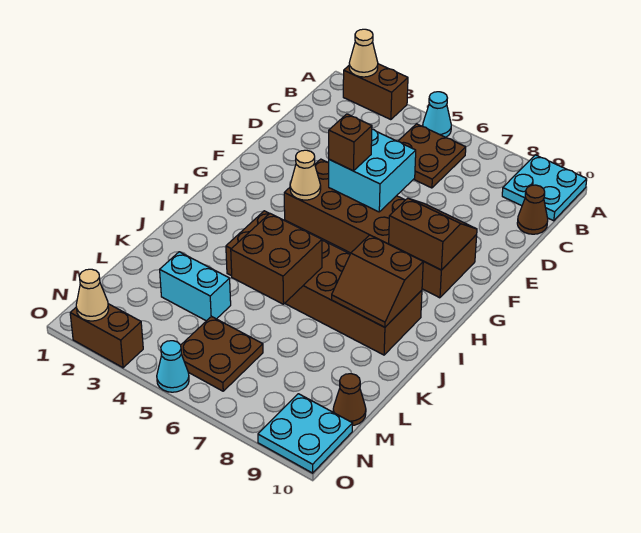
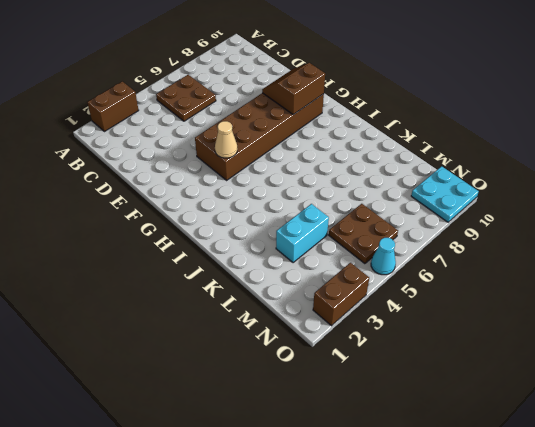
none -> cyan 1x1 cone [423,92,451,137]
none -> cyan 2x2 plate [502,155,587,221]
none -> brown 1x1 cone [517,185,548,234]

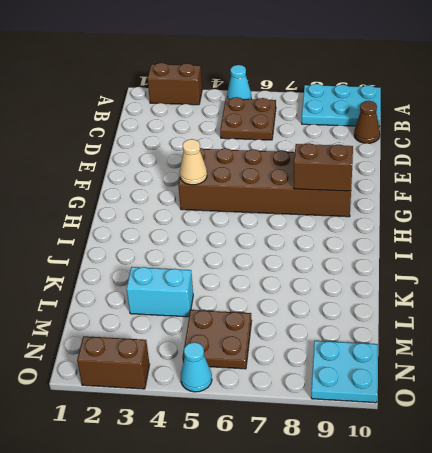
cyan 2x3 plate [302,84,381,127] -> cyan 2x2 plate [502,155,587,221]
none -> brown 2x6 brick [226,211,422,355]
none -> brown 1x1 cone [333,374,366,426]
none -> tan 1x1 cone [349,29,378,77]

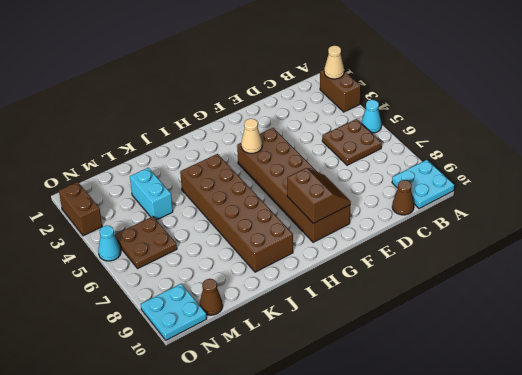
none -> cyan 2x2 brick [329,129,416,212]
none -> brown 2x2 slope [332,235,423,327]
none -> brown 2x2 brick [231,214,322,304]

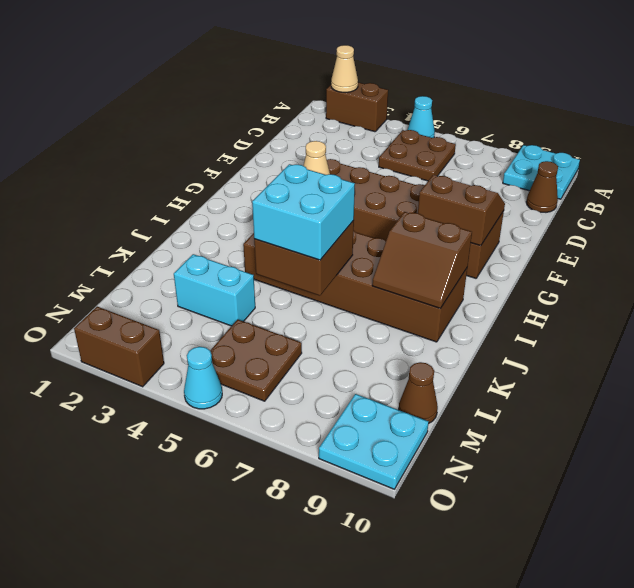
cyan 2x2 brick [252,164,355,260] -> cyan 2x2 brick moved to [329,129,416,212]
none -> tan 1x1 cone [76,269,109,321]
none -> brown 1x1 brick [329,114,372,171]

